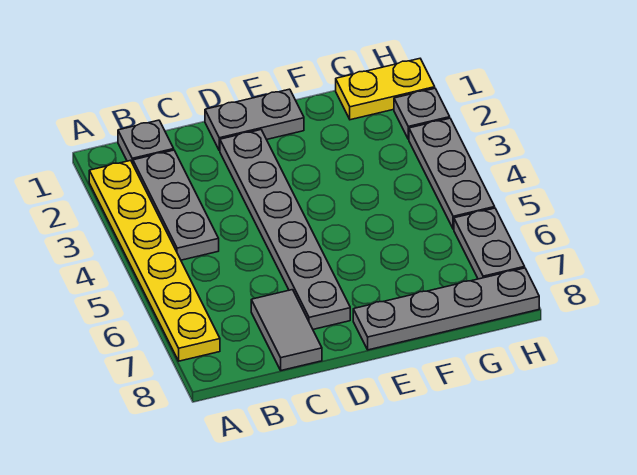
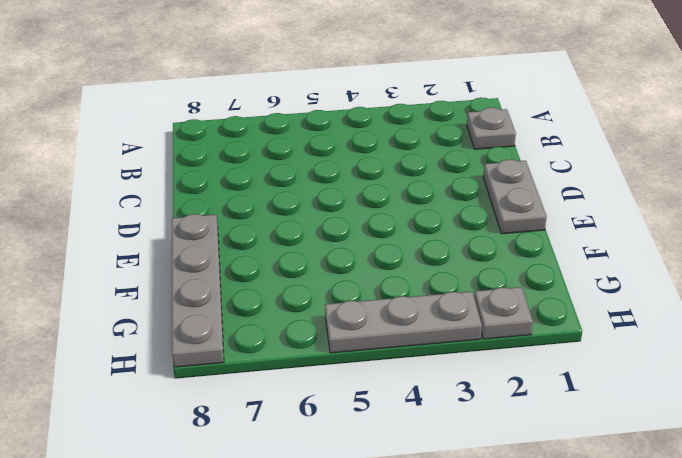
none -> yellow 1x6 plate [89,160,220,361]
none -> grey 1x3 plate [133,150,219,260]

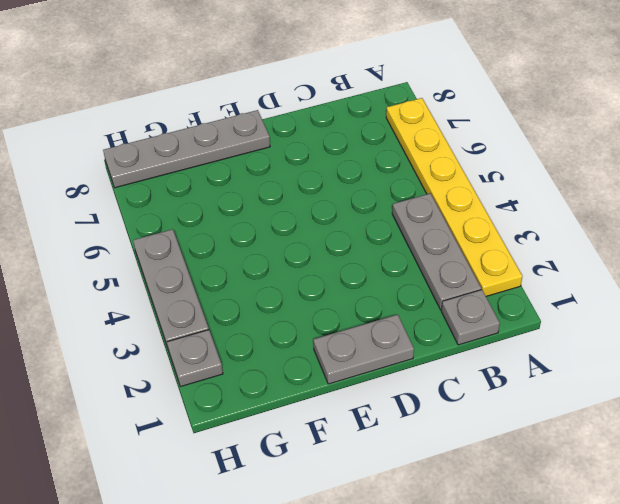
none -> grey 1x2 tile [251,290,322,370]
none -> grey 1x6 plate [220,130,350,329]

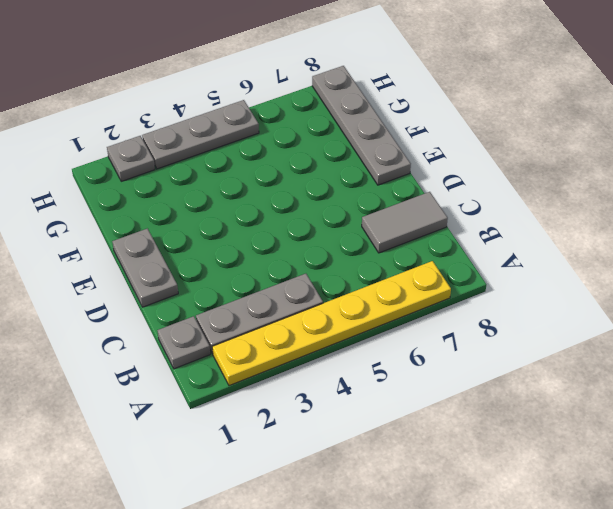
none -> grey 1x6 plate [220,130,350,329]
none -> yellow 1x2 plate [336,59,435,120]

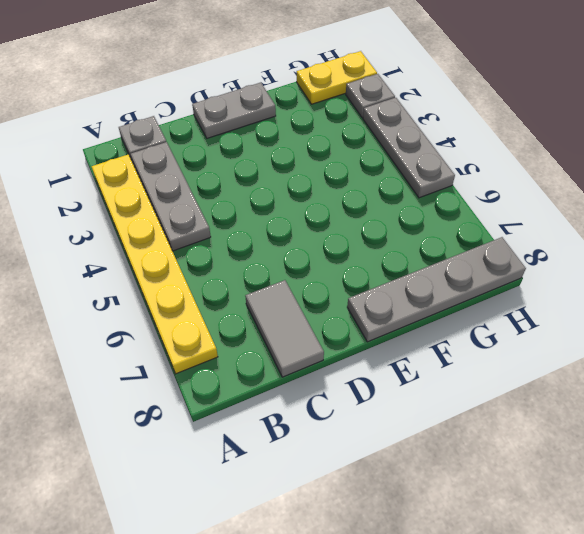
none -> grey 1x6 plate [220,130,350,329]
none -> grey 1x2 plate [454,208,525,279]

